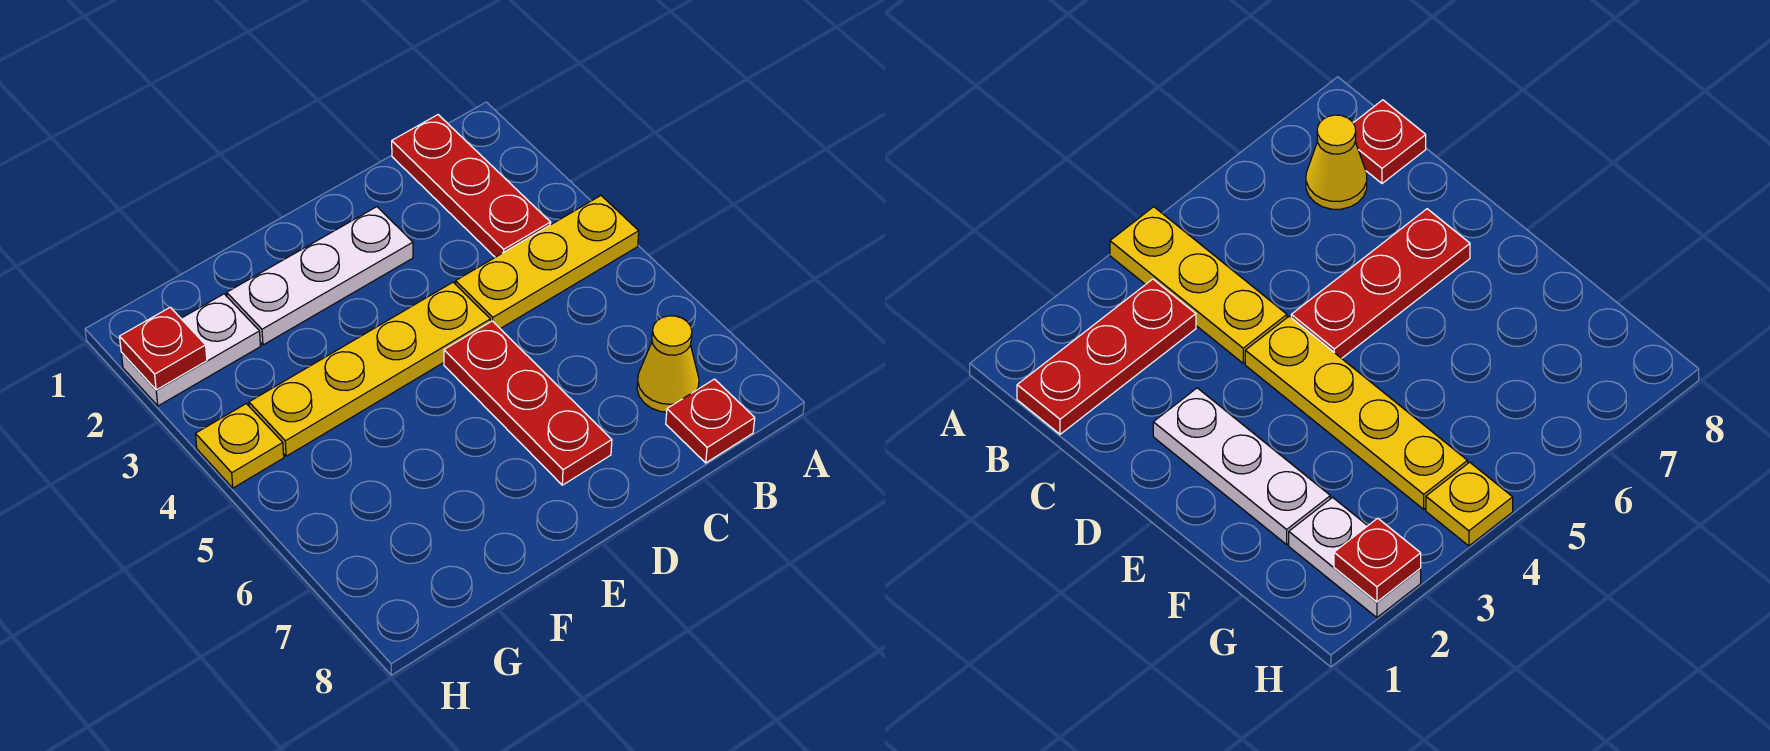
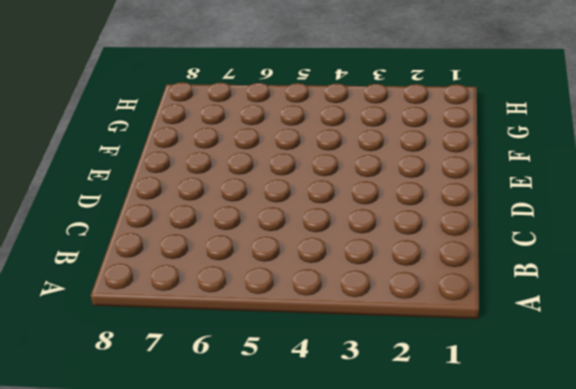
none -> yellow 1x3 plate [456,196,639,329]
none -> red 1x3 plate [392,115,551,257]

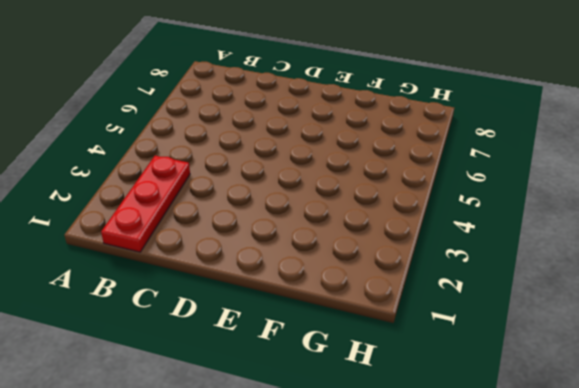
none -> yellow 1x3 plate [456,196,639,329]
none -> yellow 1x1 cone [637,316,699,412]

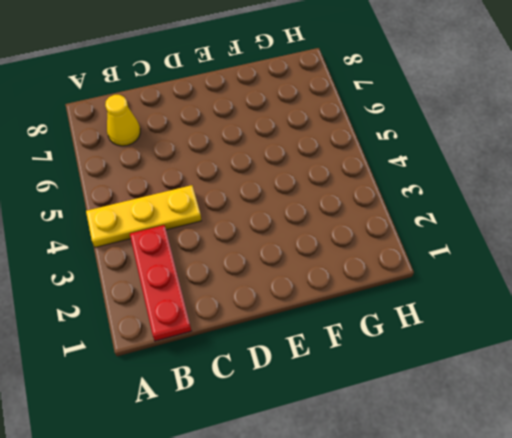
none -> red 1x1 plate [666,379,755,463]
none -> white 1x3 plate [227,207,413,345]

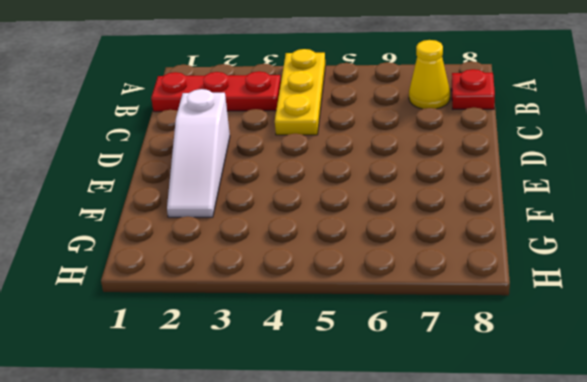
white 1x3 slope [167,89,230,217] -> white 1x3 plate [227,207,413,345]
none -> yellow 1x4 plate [249,282,490,456]
none -> red 1x3 plate [444,321,612,485]

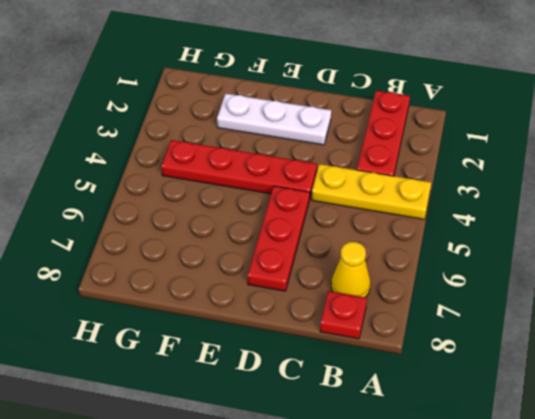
red 1x4 plate [161,140,317,200] -> yellow 1x4 plate [249,282,490,456]
none -> white 1x2 plate [121,294,260,406]
none -> yellow 1x1 plate [196,404,284,488]

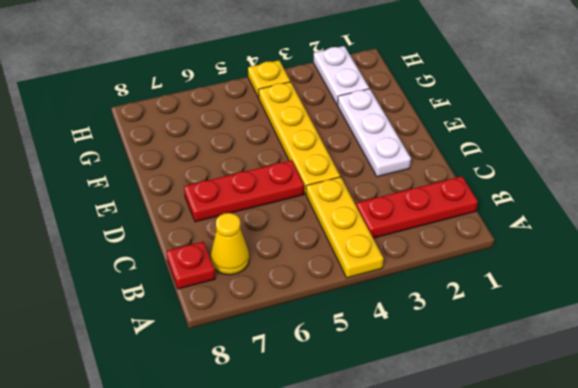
none -> red 1x1 plate [120,307,207,390]

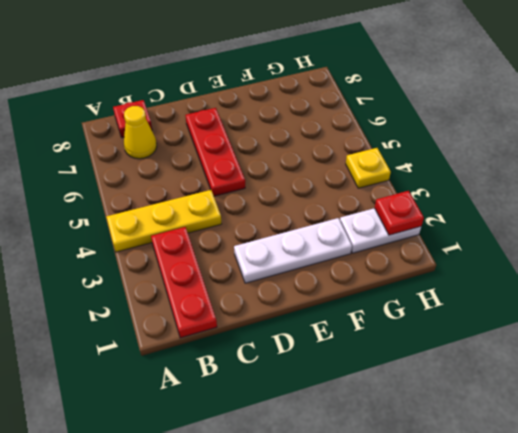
none -> yellow 1x4 plate [249,282,490,456]

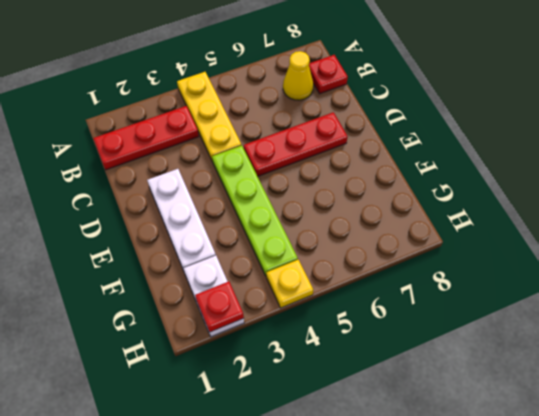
lime 1x4 plate [212,146,298,276] -> yellow 1x4 plate [249,282,490,456]

